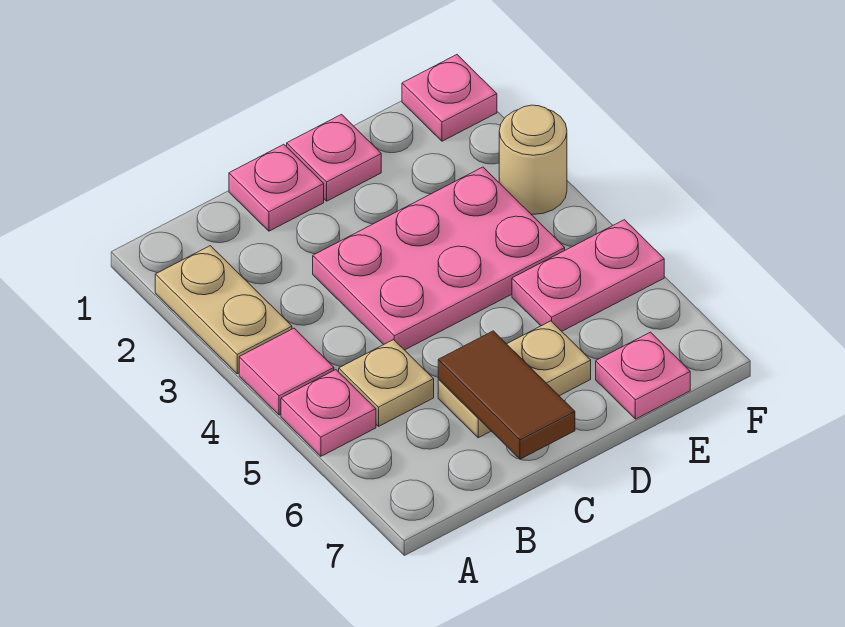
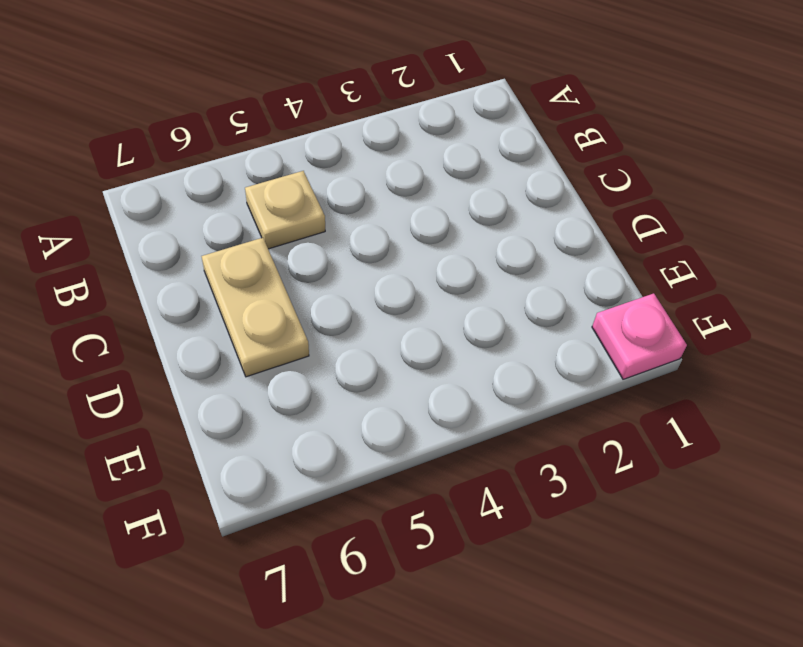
none -> tan 1x2 plate [155,246,292,374]
none -> pink 1x1 tile [239,328,334,415]
none -> pink 1x1 plate [281,370,376,456]

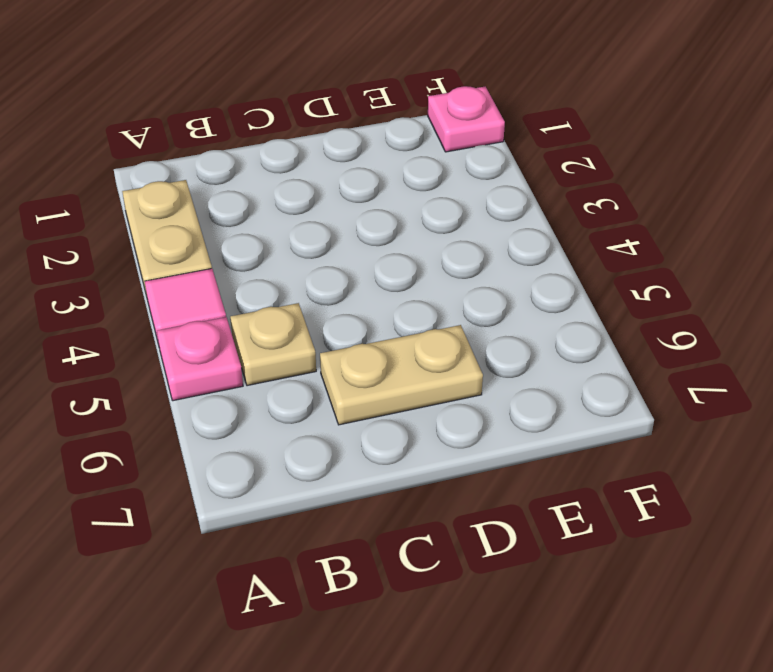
none -> pink 1x1 plate [229,144,324,231]
none -> pink 2x3 plate [313,167,565,350]
none -> pink 1x1 plate [287,115,381,201]

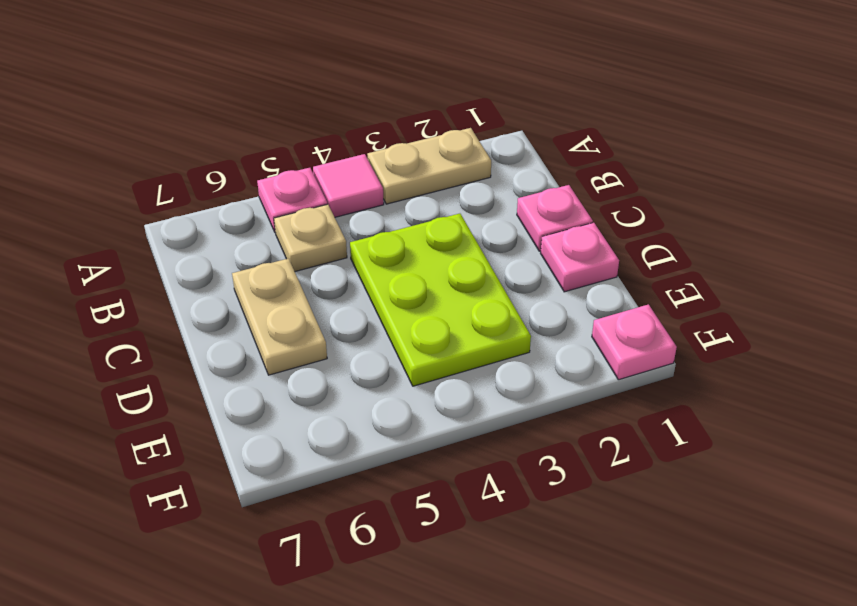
lime 2x3 plate [350,214,531,386] -> pink 2x3 plate [313,167,565,350]
none -> pink 1x2 plate [512,220,664,331]
none -> pink 1x1 plate [596,332,690,419]
none -> tan 1x1 round brick [499,105,567,214]

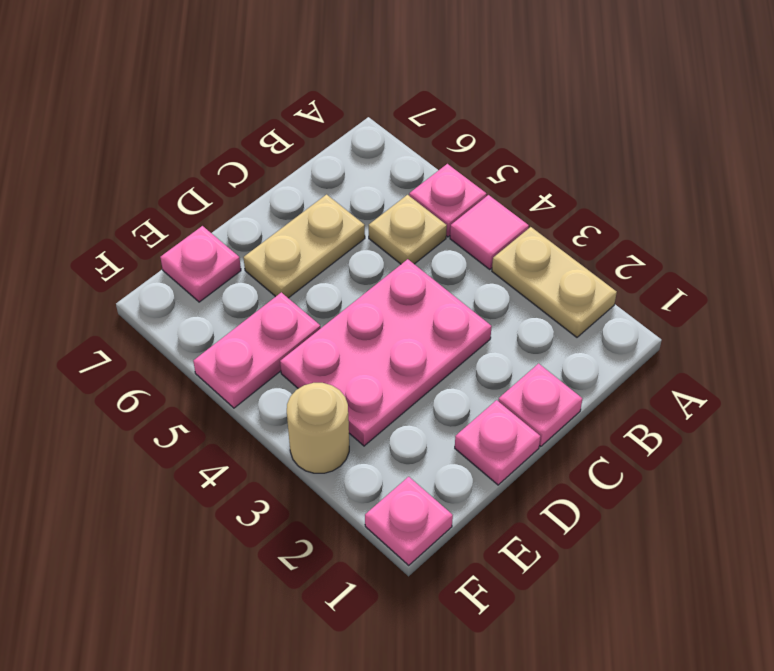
none -> brown 1x2 tile [438,331,575,459]

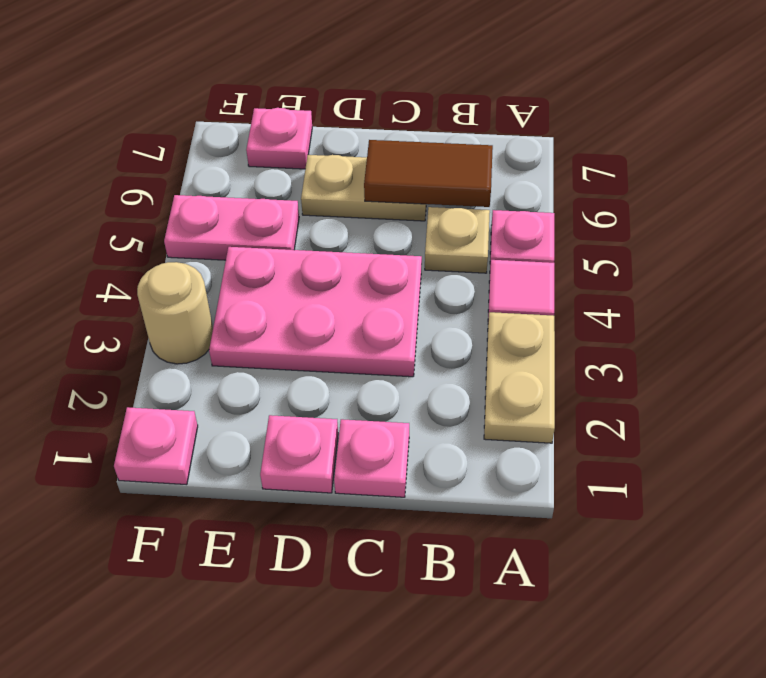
brown 1x2 tile [364,140,493,207] -> brown 1x2 tile turned to [438,331,575,459]

